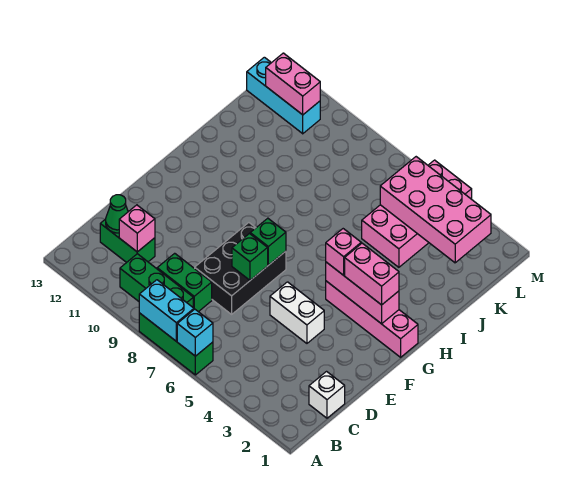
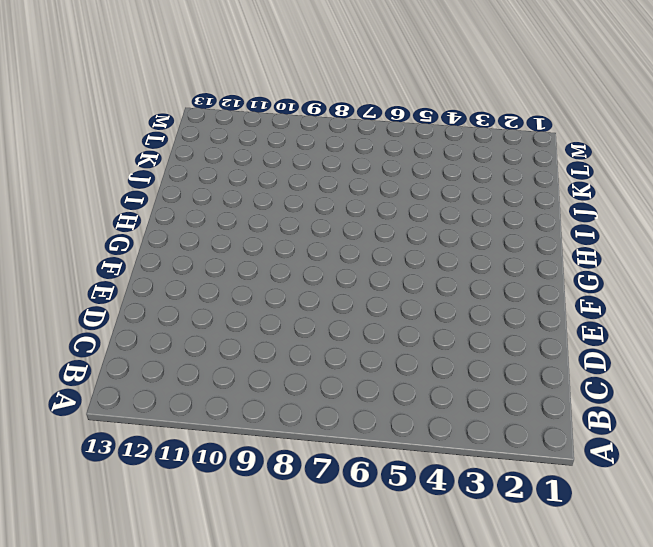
none -> green 1x3 brick [139,313,213,375]
none -> green 1x3 brick [120,254,193,307]
none -> white 1x1 brick [309,372,345,418]

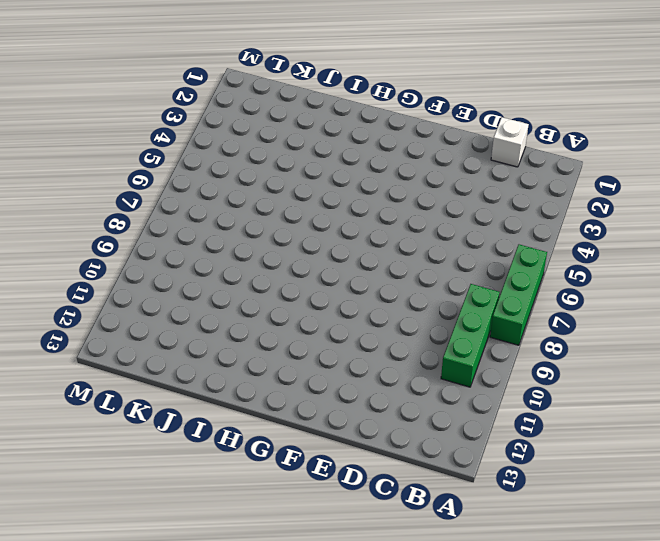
none -> green 1x2 brick [157,253,212,312]
none -> green 1x2 brick [100,219,155,263]
none -> black 2x3 brick [195,223,286,314]

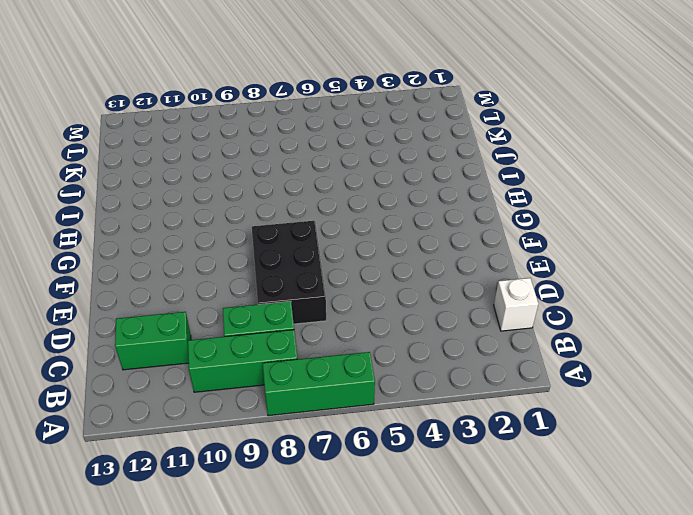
none -> white 1x2 brick [270,282,324,343]
none -> pink 1x4 brick [326,281,418,357]
none -> pink 2x4 brick [362,160,472,267]

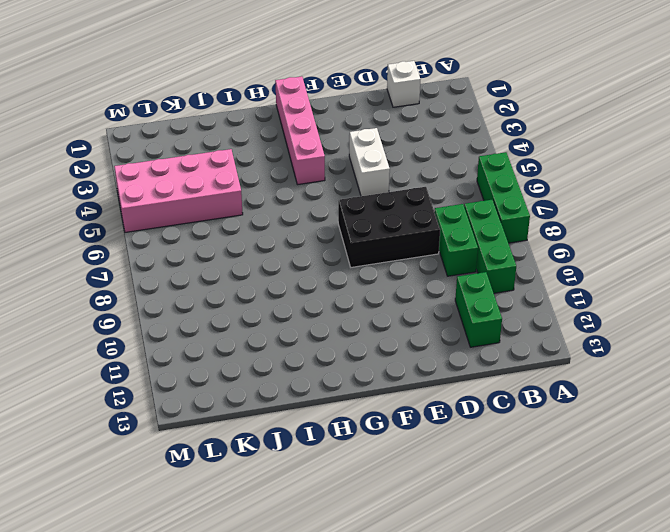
none -> cyan 1x3 brick [247,57,320,134]
none -> cyan 1x1 brick [177,309,213,356]
none -> cyan 1x2 brick [139,280,194,341]

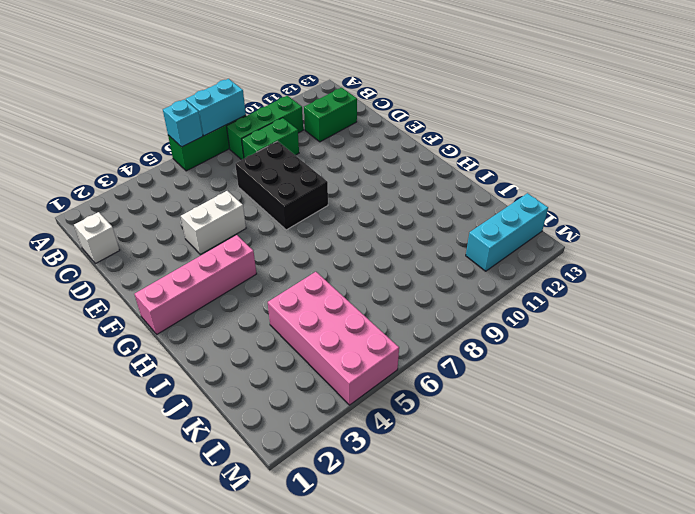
none -> pink 1x1 brick [119,205,155,252]
none -> green 1x1 cone [106,195,128,233]
none -> green 1x1 brick [232,234,268,280]

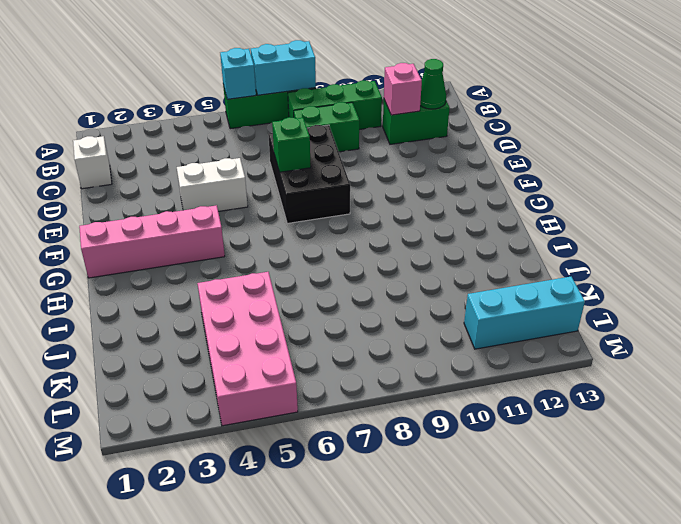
none -> green 1x1 brick [250,218,286,265]
none -> pink 1x3 brick [326,262,399,324]
none -> pink 2x4 brick [380,157,491,263]

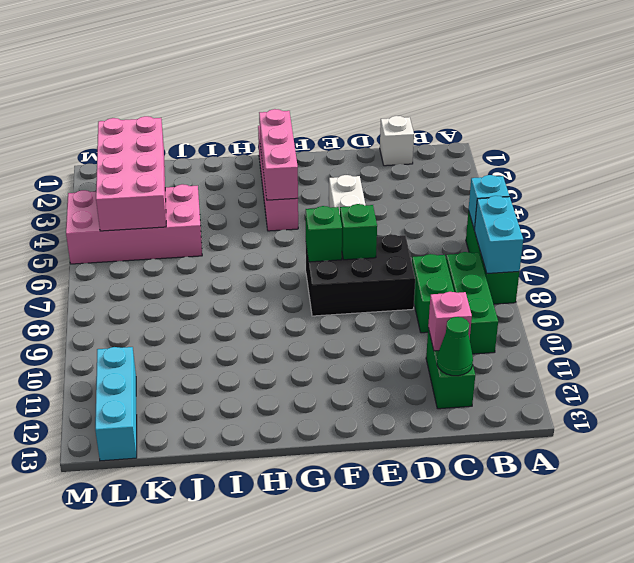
none -> pink 1x2 brick [266,53,320,115]
none -> pink 1x2 brick [345,243,399,305]
none -> pink 1x1 brick [326,229,361,275]

